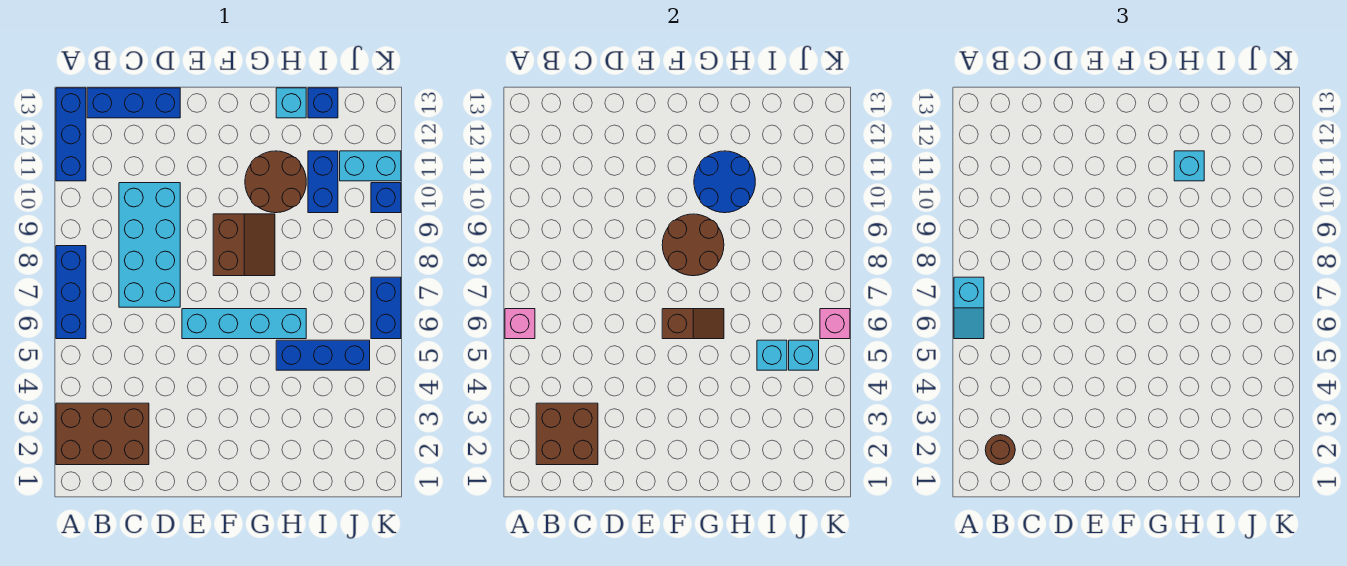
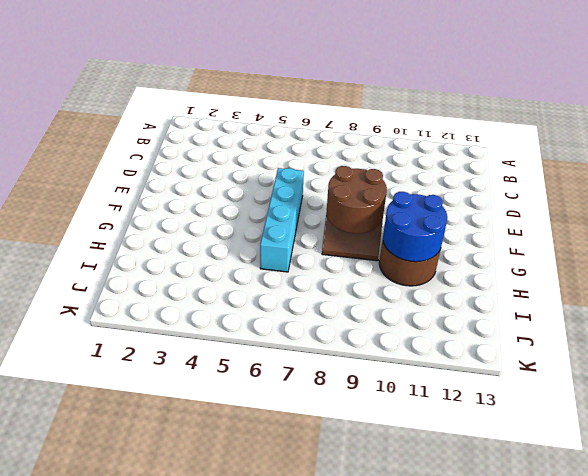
none -> brown 2x3 brick [56,403,149,465]
none -> blue 1x3 brick [56,246,86,339]
none -> blue 1x3 brick [56,88,86,181]

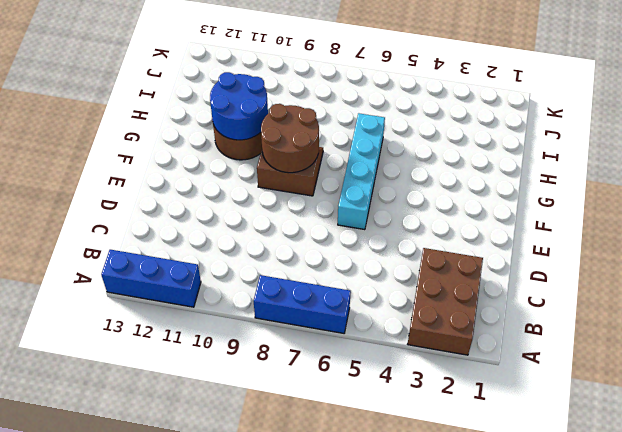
none -> blue 1x3 brick [87,88,180,118]
none -> cyan 2x4 brick [119,183,180,307]
none -> blue 1x3 brick [276,340,370,370]

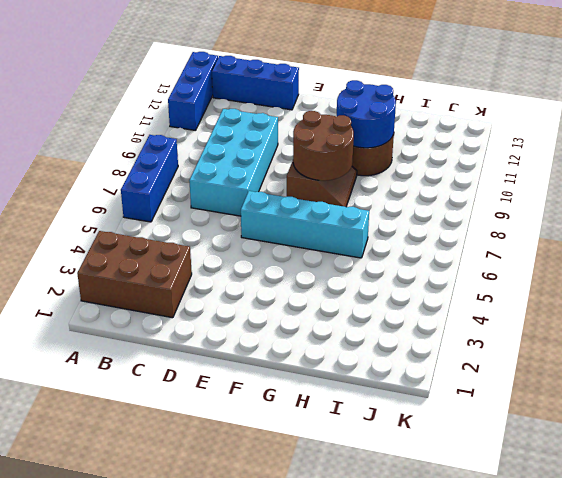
none -> blue 1x3 brick [276,340,370,370]
none -> cyan 1x1 brick [276,88,306,118]
none -> blue 1x2 brick [308,151,338,213]

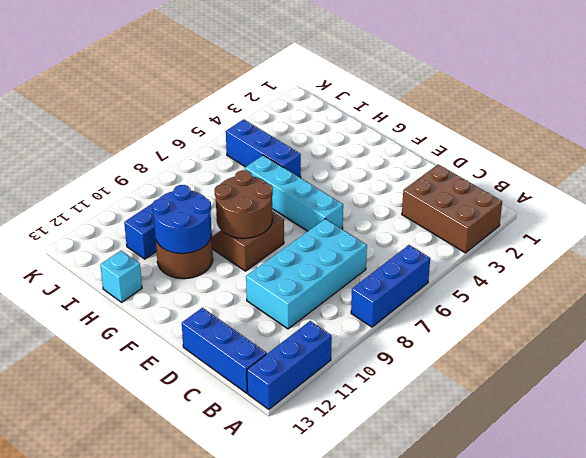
none -> blue 1x1 brick [308,88,338,118]
none -> cyan 1x2 brick [340,151,401,181]
none -> blue 1x2 brick [371,277,401,339]

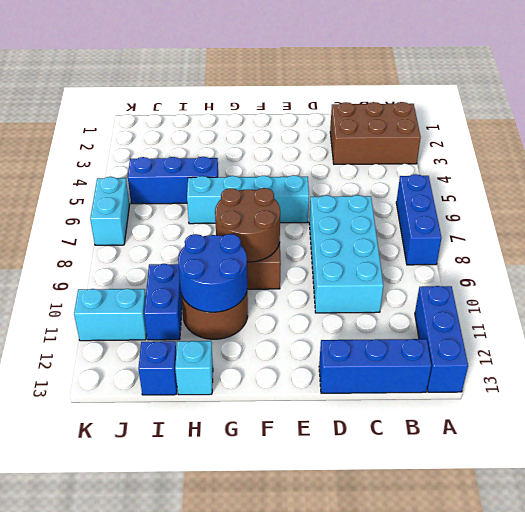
cyan 1x2 brick [90,177,130,245] -> blue 1x2 brick [371,277,401,339]
none -> blue 1x1 brick [371,183,401,213]
none -> pink 1x1 brick [505,309,535,339]
none -> brown 2x2 brick [536,403,598,465]

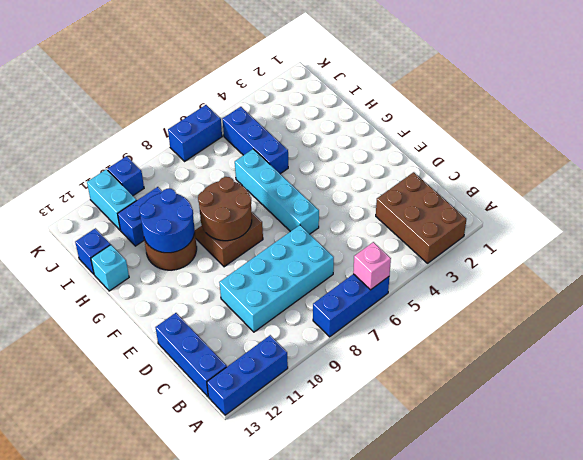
none -> brown 2x2 brick [536,403,598,465]
none -> brown 1x2 slope [662,309,724,339]
none -> cyan 1x1 brick [757,340,787,370]

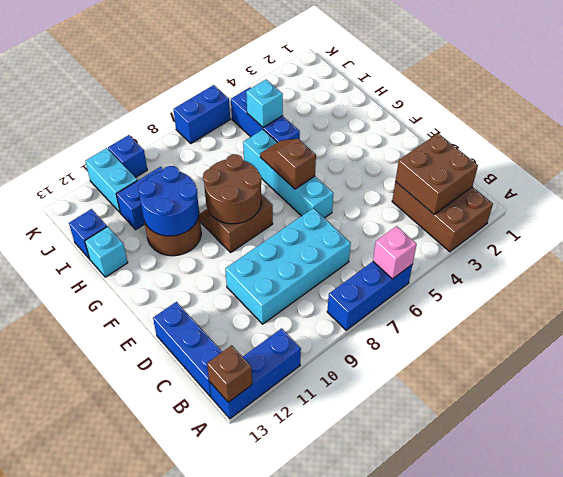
brown 1x1 brick [207,345,252,402] -> none
none -> cyan 1x1 brick [789,340,819,370]
none -> pink 1x1 brick [820,309,850,339]
none -> cyan 1x2 slope [954,277,984,339]

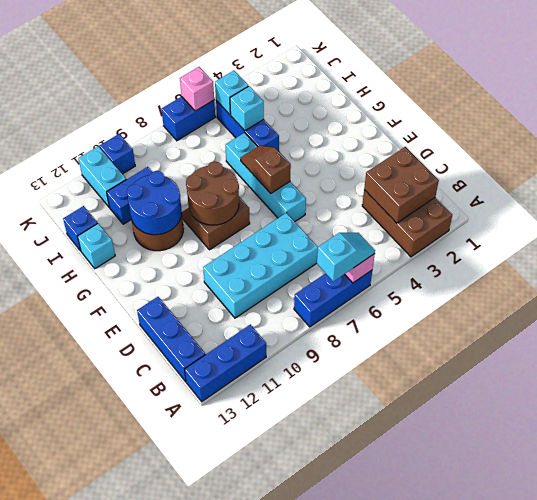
none -> brown 1x1 round brick [985,435,1015,465]
none -> cyan 1x1 brick [1174,151,1204,181]

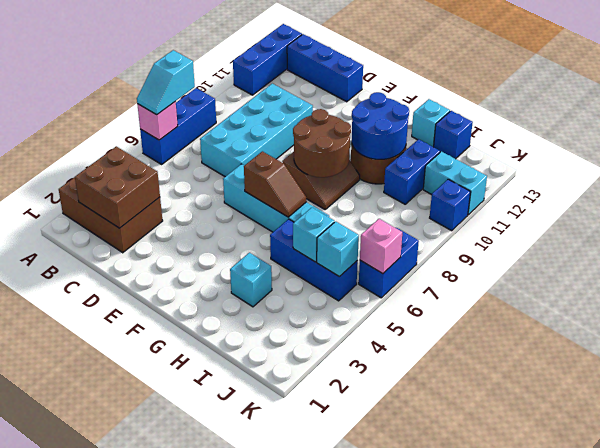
cyan 1x1 brick [230,253,272,307] -> cyan 1x1 brick moved to [1174,151,1204,181]
none -> brown 1x1 round brick [985,435,1015,465]

